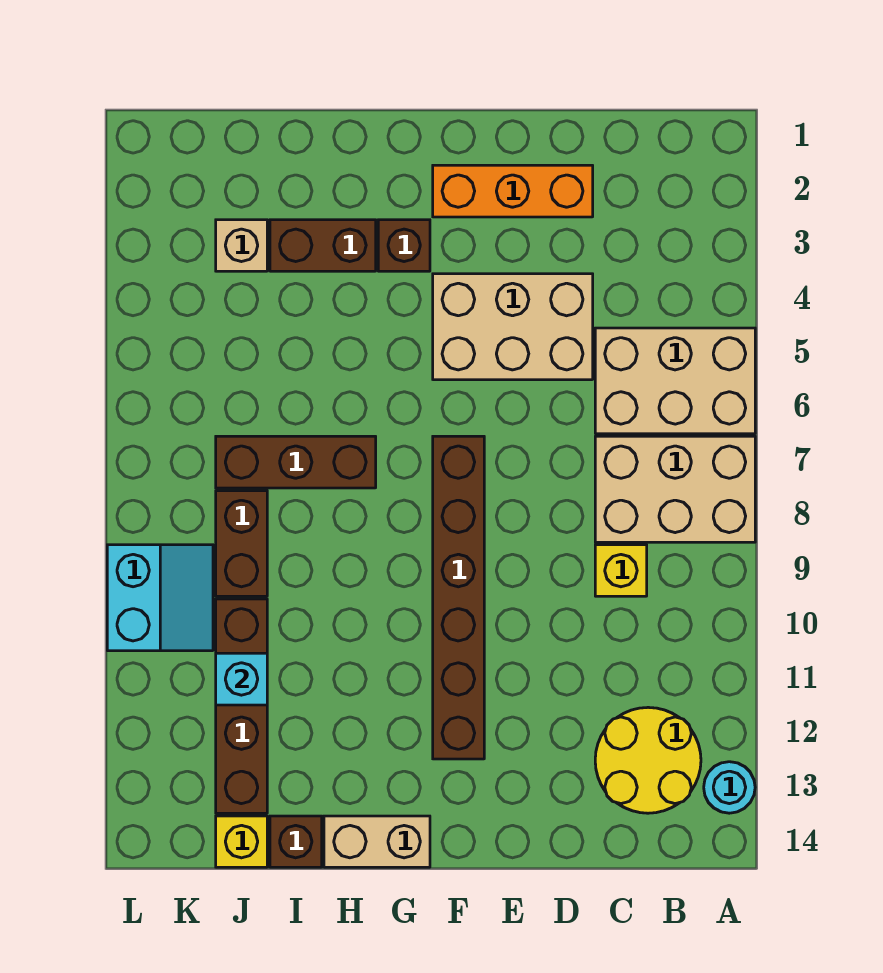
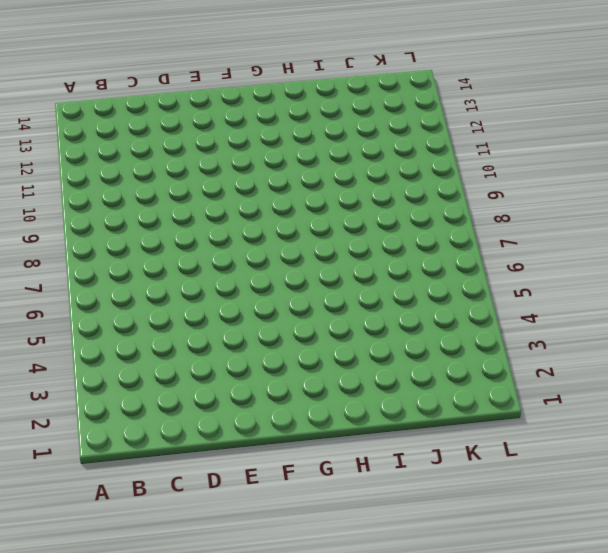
none -> tan 2x3 brick [595,328,755,434]
none -> tan 2x3 brick [595,436,755,542]
none -> cyan 1x1 round brick [704,762,755,813]

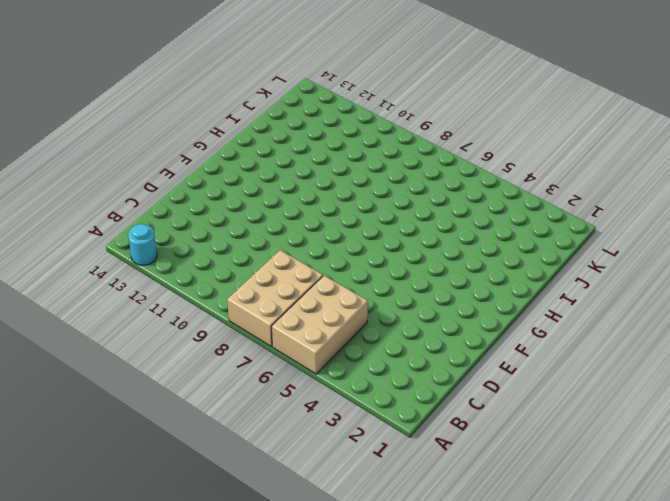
none -> yellow 2x2 round brick [595,707,701,813]
none -> yellow 1x1 brick [595,545,647,596]
none -> orange 1x3 brick [433,165,593,217]

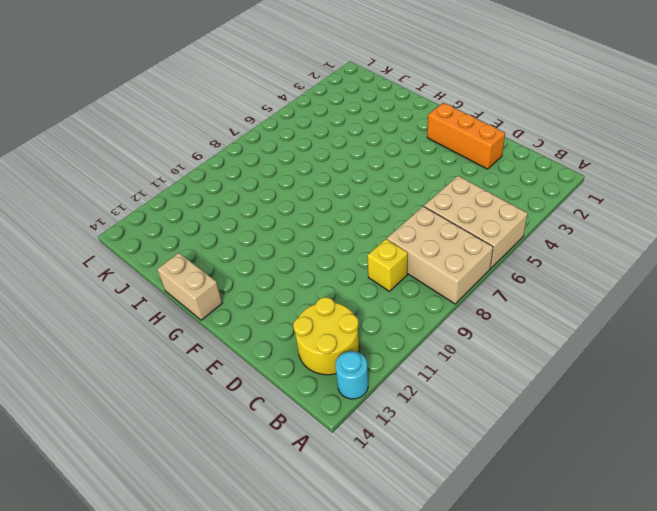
none -> tan 2x3 brick [433,274,593,380]
none -> brown 1x6 brick [433,436,484,759]
none -> brown 1x1 brick [378,220,430,271]

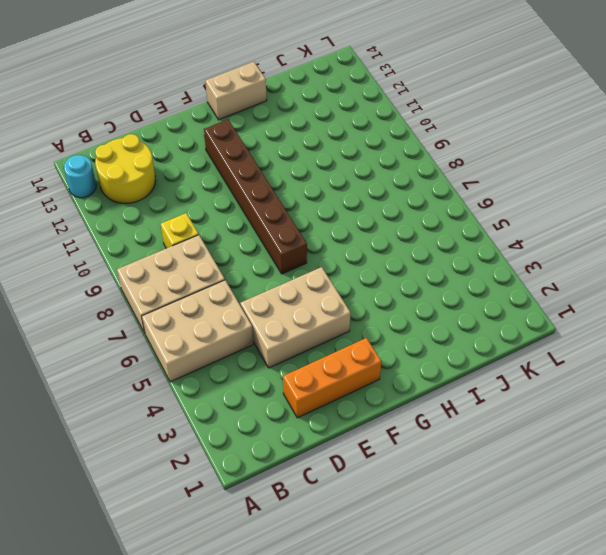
none -> brown 1x1 brick [378,220,430,271]
none -> brown 1x2 brick [270,220,376,271]
none -> brown 1x3 brick [216,436,376,488]

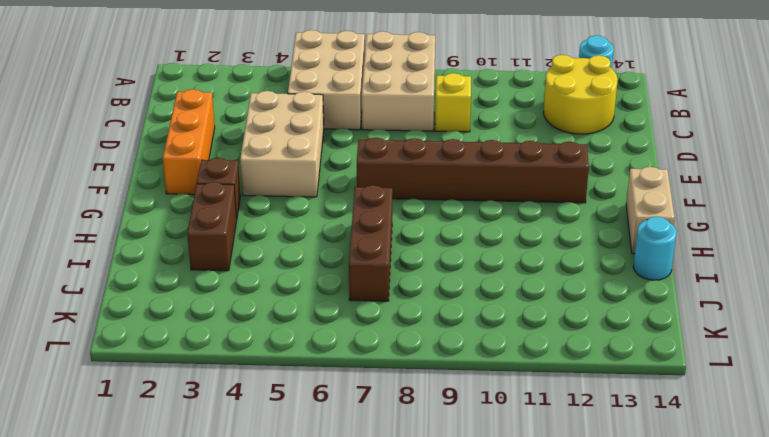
cyan 1x1 round brick [633,217,677,280] -> brown 1x1 brick [270,816,322,867]
none -> tan 1x1 brick [216,220,267,271]
none -> brown 1x2 brick [216,491,267,596]
none -> brown 1x4 brick [216,599,267,813]

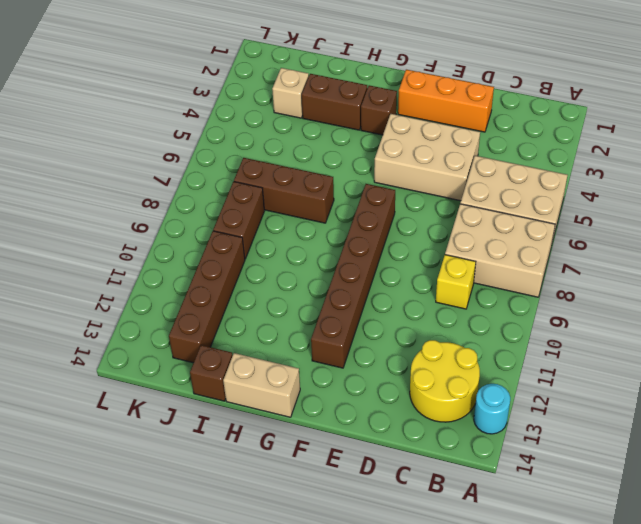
none -> yellow 1x1 brick [216,816,267,867]
none -> cyan 2x2 slope [107,545,213,651]
none -> cyan 1x1 brick [216,653,267,705]

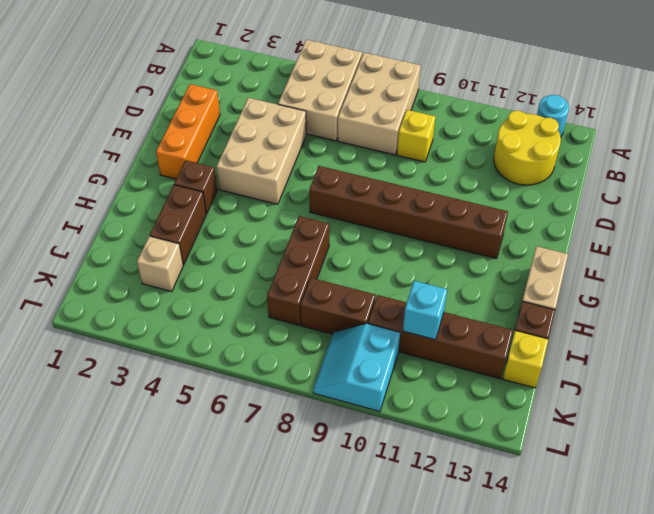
cyan 2x2 slope [313,324,400,412] -> cyan 2x2 slope turned to [107,545,213,651]

